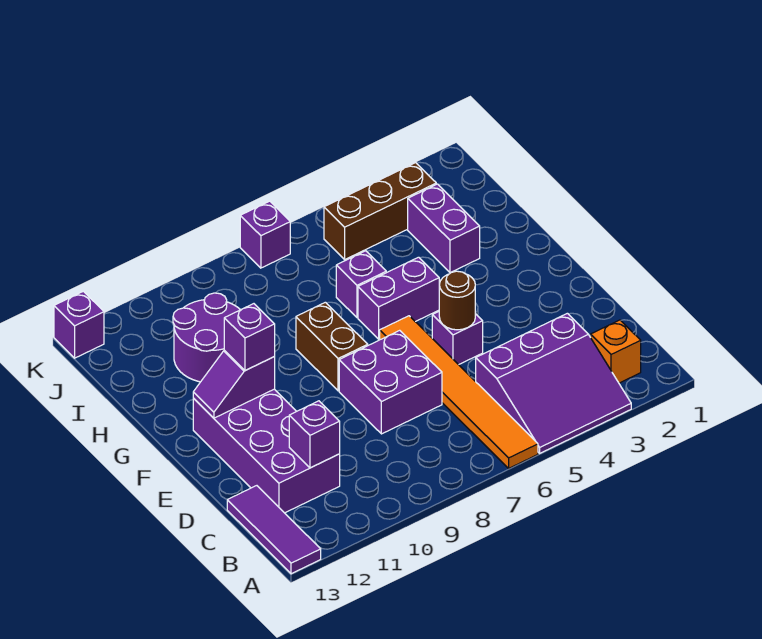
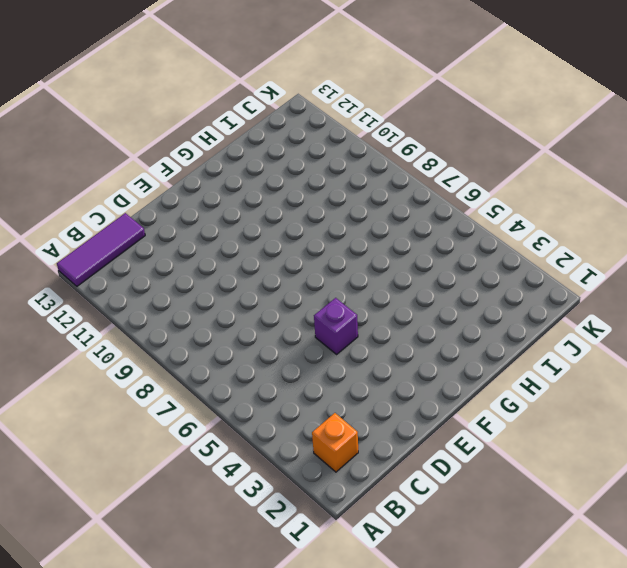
none -> purple 3x3 slope [476,313,631,453]
none -> orange 1x6 tile [380,316,538,468]
none -> purple 2x4 brick [193,389,340,513]

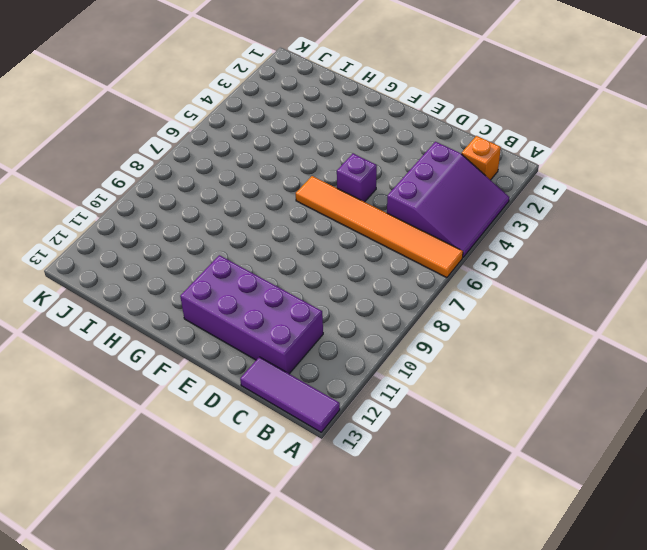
none -> purple 2x2 brick [339,330,442,434]
none -> brown 1x2 brick [296,302,368,391]
none -> purple 1x2 brick [358,257,439,339]

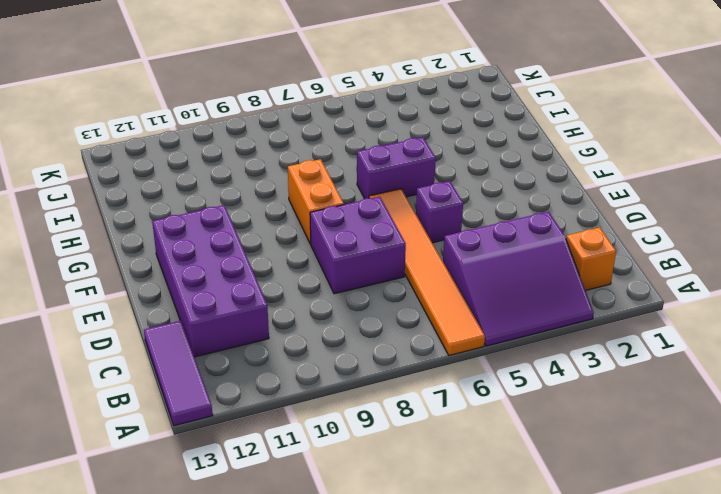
orange 1x2 brick [288,159,344,244] -> brown 1x2 brick [296,302,368,391]
none -> purple 1x2 brick [408,184,480,273]
none -> purple 1x1 brick [336,251,386,318]
none -> purple 2x2 round brick [173,293,240,382]

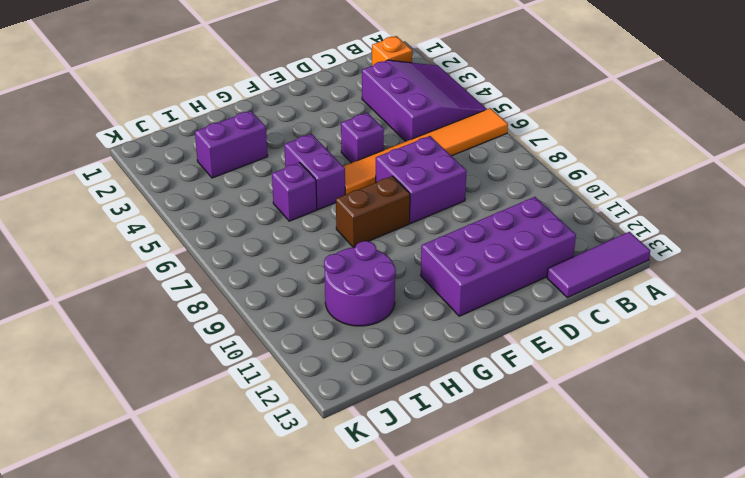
none -> brown 1x3 brick [324,163,436,259]
none -> purple 1x1 brick [240,201,290,268]
none -> purple 1x1 brick [54,291,104,358]

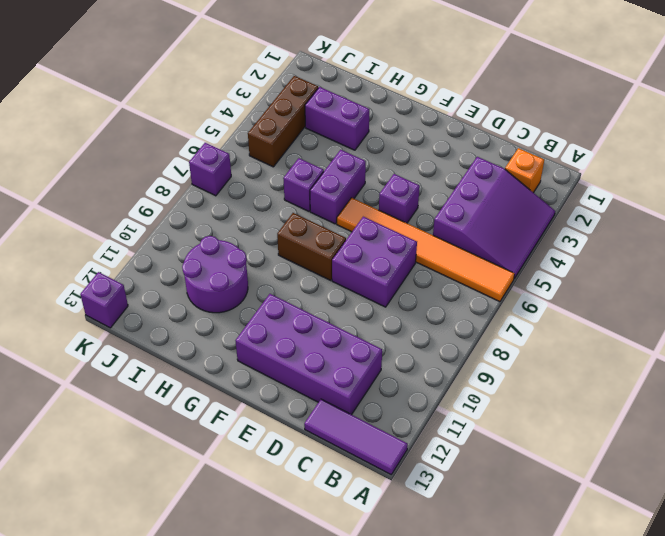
none -> purple 1x1 brick [289,401,340,468]
none -> brown 1x1 round brick [439,271,475,330]
none -> purple 1x2 slope [193,350,275,418]

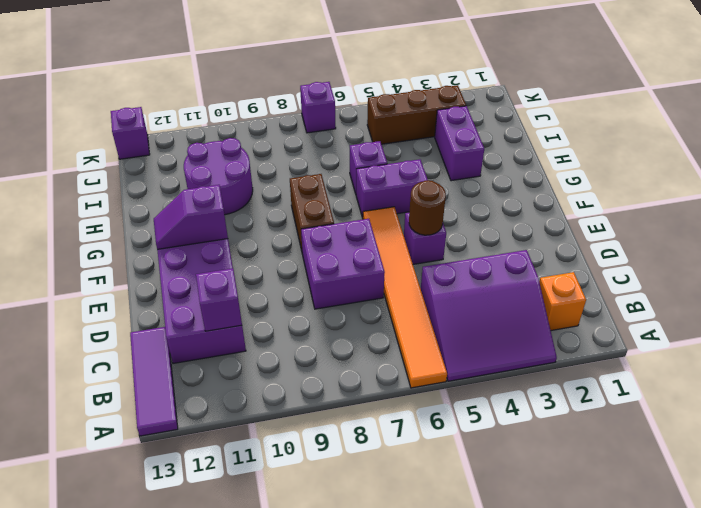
none -> purple 1x1 brick [224,304,275,371]

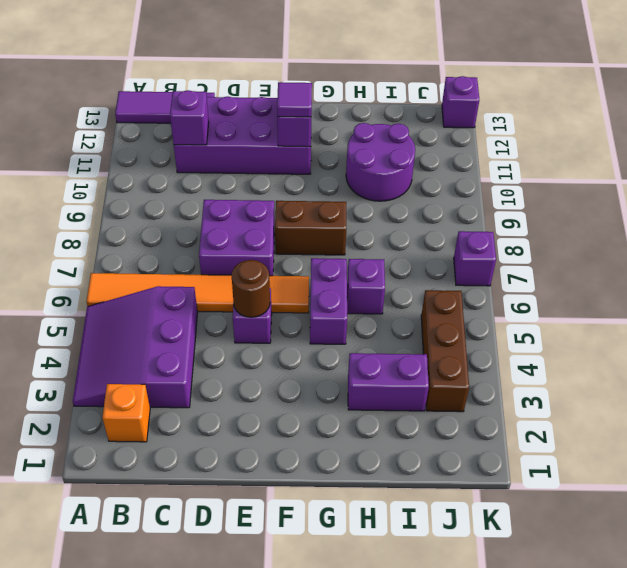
purple 1x1 tile [277,82,312,117] -> purple 1x1 brick [224,304,275,371]

